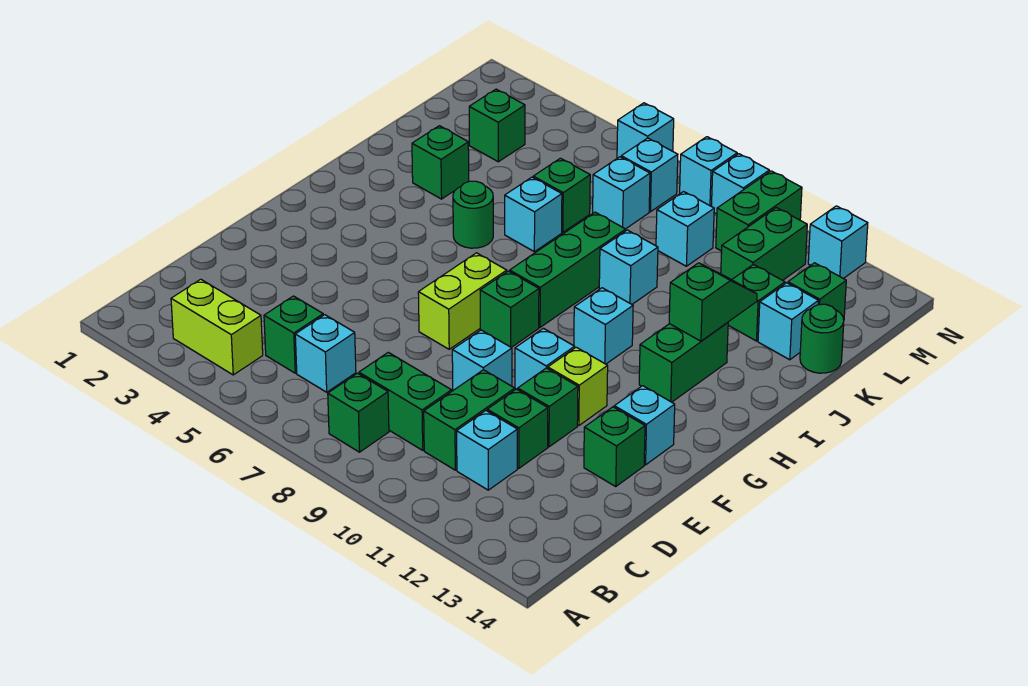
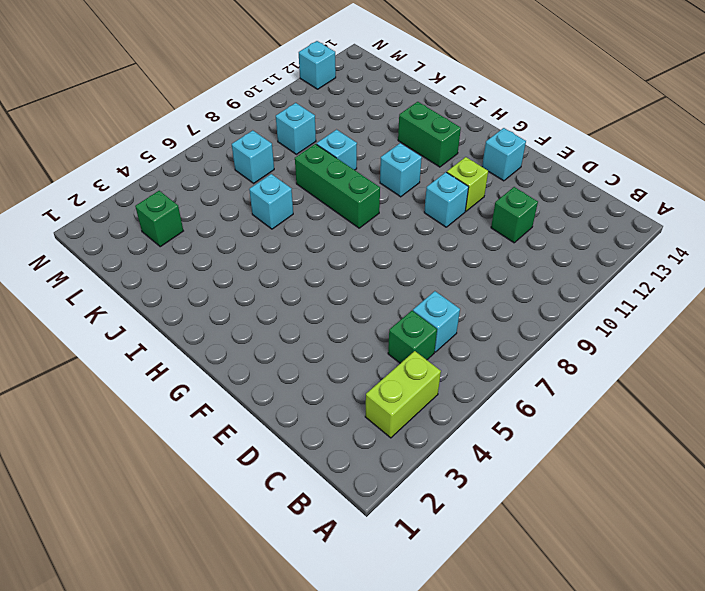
none -> green 1x1 brick [328,373,389,452]
none -> green 1x2 brick [359,352,451,450]
none -> green 1x2 brick [424,370,515,470]
none -> cyan 1x1 brick [457,410,517,490]

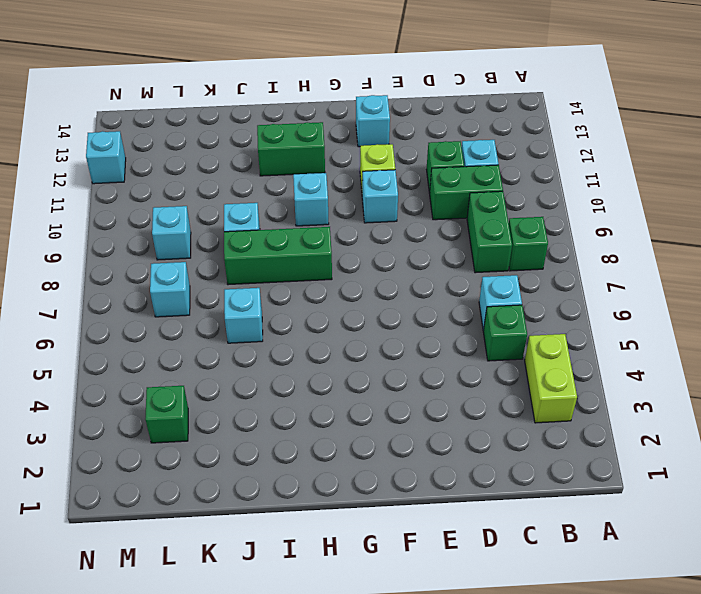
none -> cyan 1x1 brick [452,330,512,390]
none -> green 1x1 brick [518,368,578,447]
none -> green 1x1 brick [584,407,645,486]
none -> lime 1x2 brick [418,253,507,349]

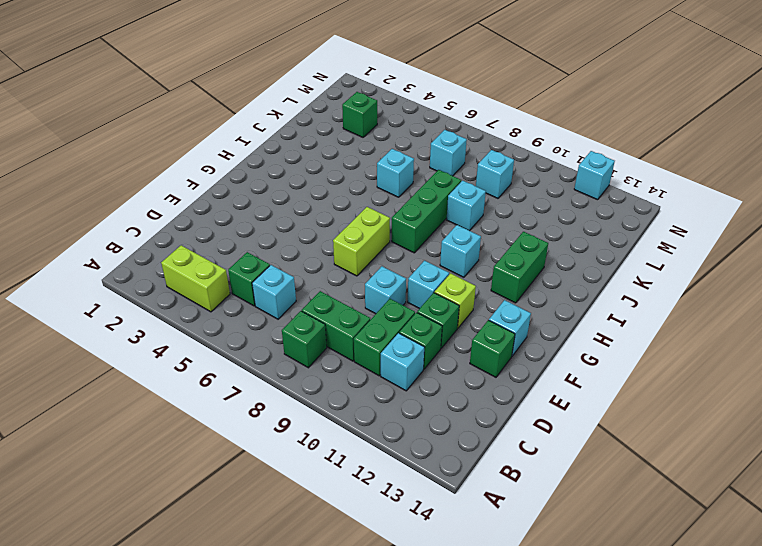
none -> green 1x1 brick [480,271,539,347]
none -> green 1x1 round brick [453,181,493,248]
none -> green 1x1 brick [412,126,469,199]
none -> green 1x1 brick [533,158,590,232]

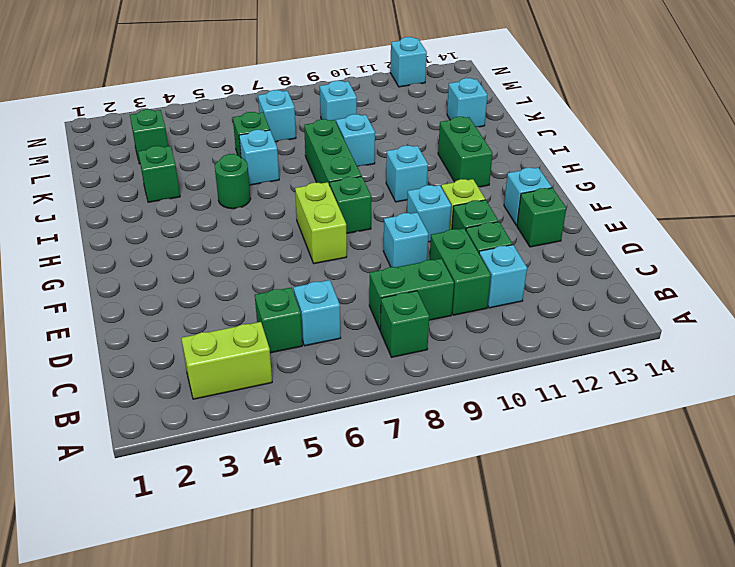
none -> green 1x1 brick [728,265,785,341]
none -> green 1x1 round brick [800,304,844,373]
none -> green 1x2 brick [721,208,807,280]
none -> green 1x1 brick [788,263,846,319]

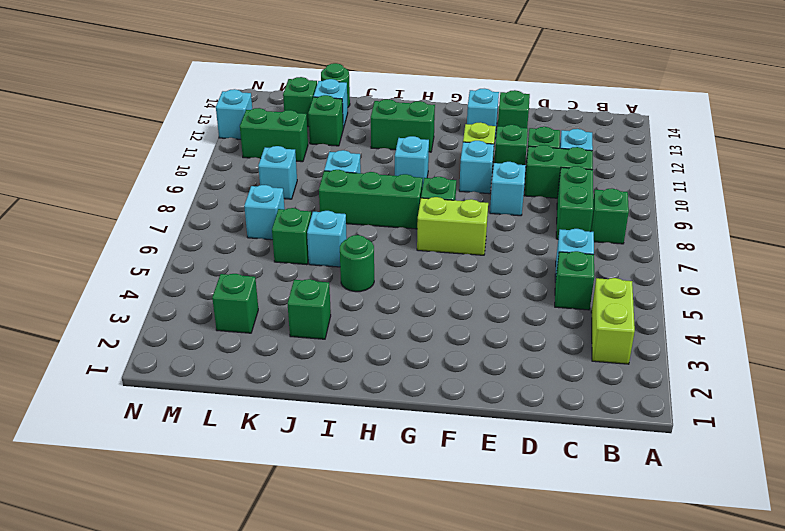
none -> cyan 1x1 brick [621,138,678,212]
none -> green 1x2 brick [716,171,802,251]
none -> cyan 1x1 brick [617,103,674,158]
none -> cyan 1x1 brick [680,137,737,206]

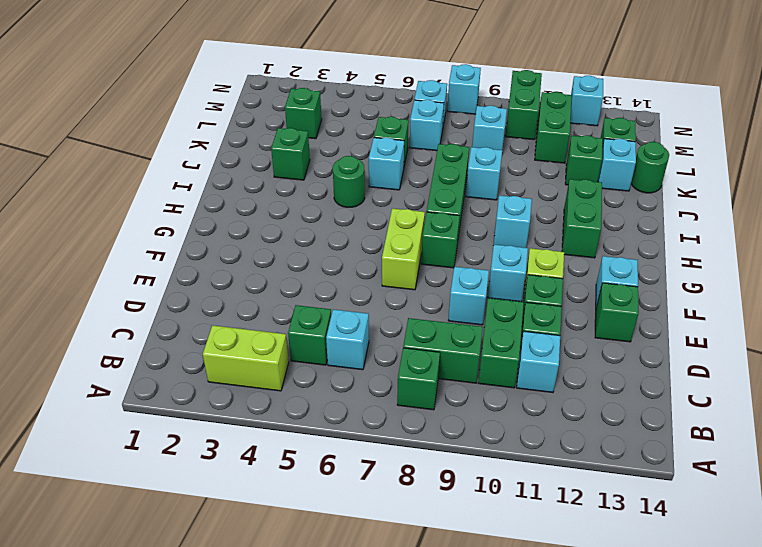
none -> cyan 1x1 brick [617,103,674,158]
none -> cyan 1x1 brick [711,154,769,214]
none -> green 1x2 slope [669,263,757,341]

